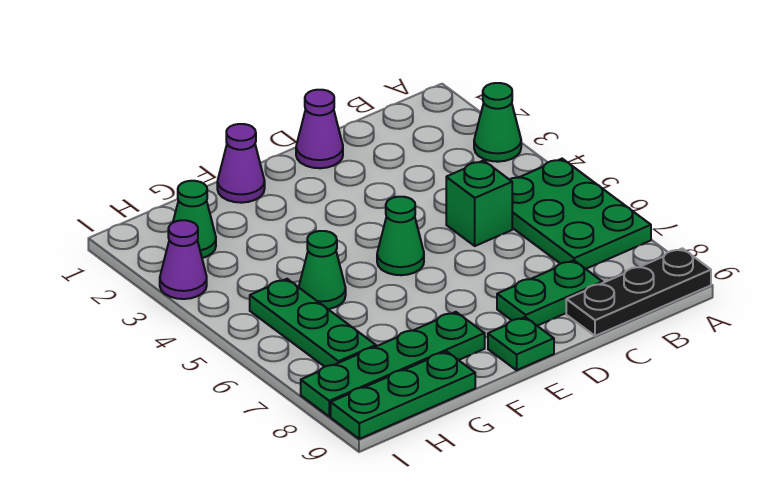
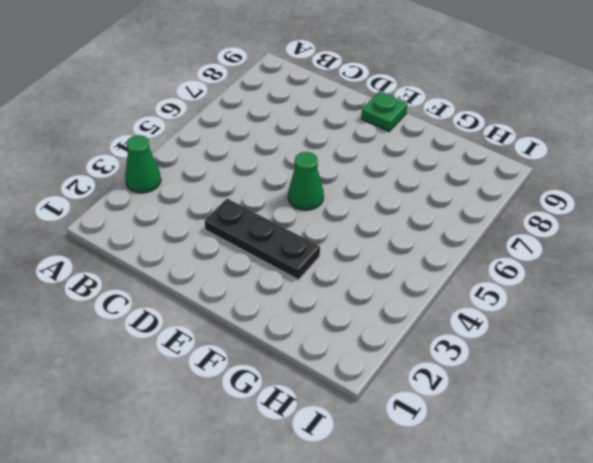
black 1x3 plate [205,199,320,280] -> black 1x3 plate moved to [566,248,711,336]
none -> green 2x3 plate [509,159,651,269]
none -> green 1x1 brick [446,161,512,246]
none -> green 1x2 plate [497,260,602,326]

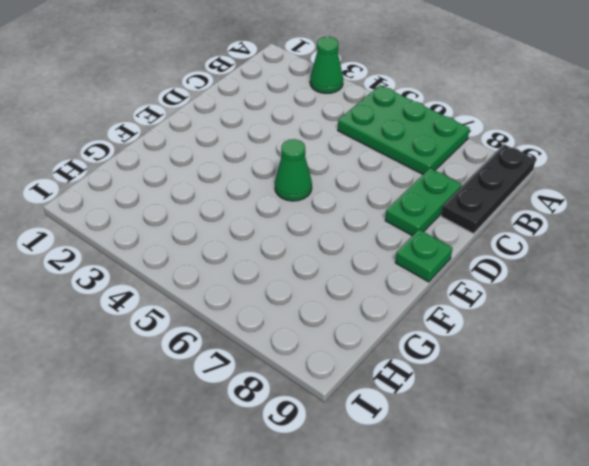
none -> green 1x1 brick [446,161,512,246]
none -> purple 1x1 cone [296,90,343,168]
none -> purple 1x1 cone [217,124,265,203]

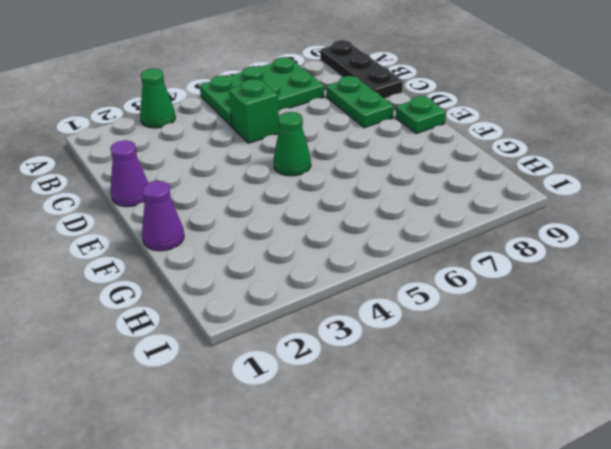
none -> green 1x4 plate [301,312,485,416]
none -> green 1x1 cone [299,231,346,309]
none -> green 1x3 plate [331,351,475,439]

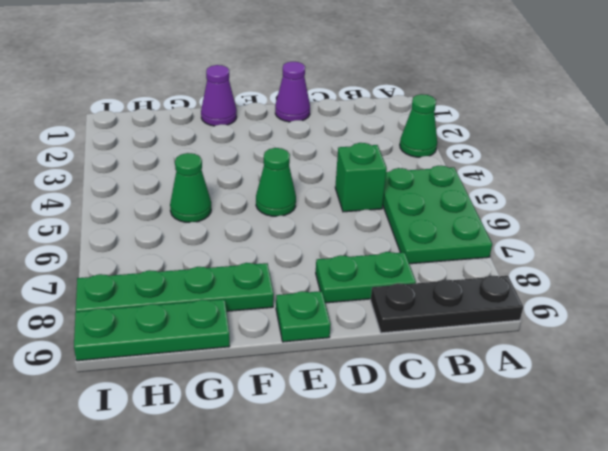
none -> green 1x1 cone [173,181,216,258]
none -> green 1x3 plate [250,279,376,367]
none -> purple 1x1 cone [160,220,207,299]

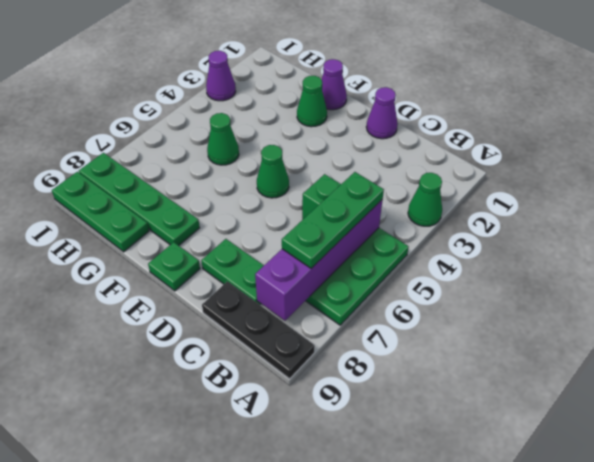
purple 1x4 brick [255,200,382,321] -> none
green 1x3 plate [282,172,384,268] -> green 1x3 plate moved to [250,279,376,367]
green 1x1 cone [297,76,327,127] -> green 1x1 cone moved to [173,181,216,258]

